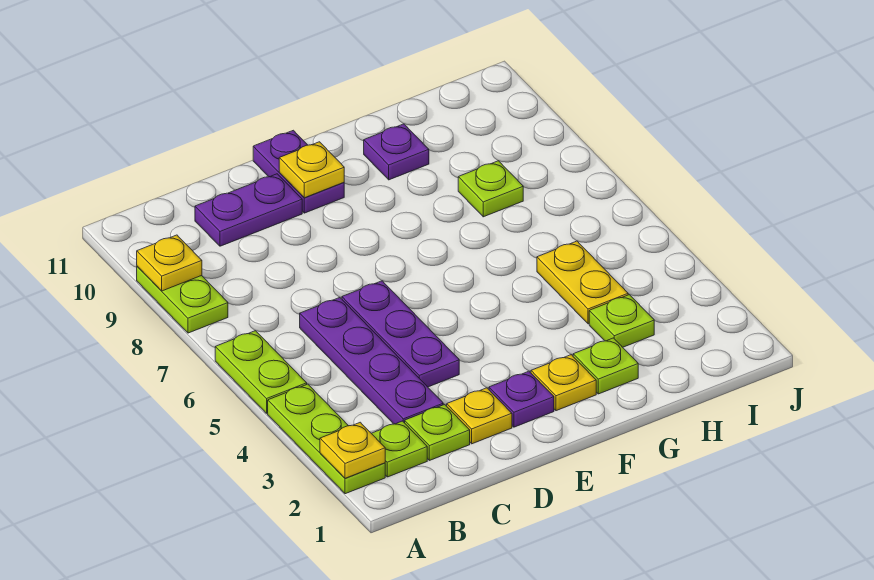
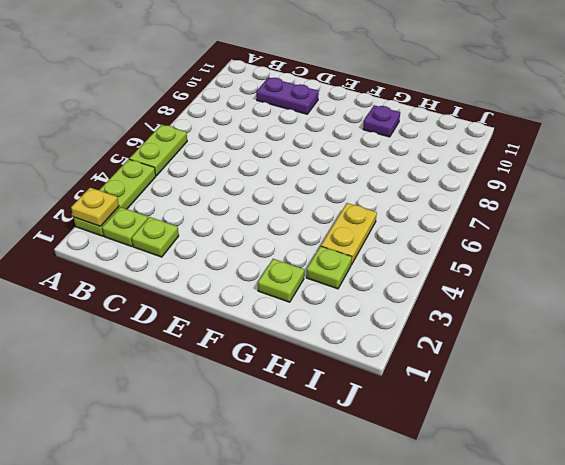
none -> lime 1x2 plate [137,266,228,333]
none -> purple 1x4 plate [300,298,443,424]
none -> yellow 1x1 plate [447,388,512,444]

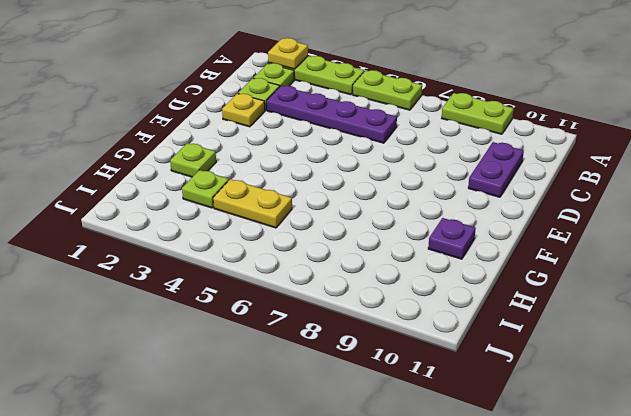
none -> purple 1x3 plate [342,281,459,387]
none -> purple 1x1 plate [489,371,554,427]
none -> purple 1x2 plate [253,130,344,213]

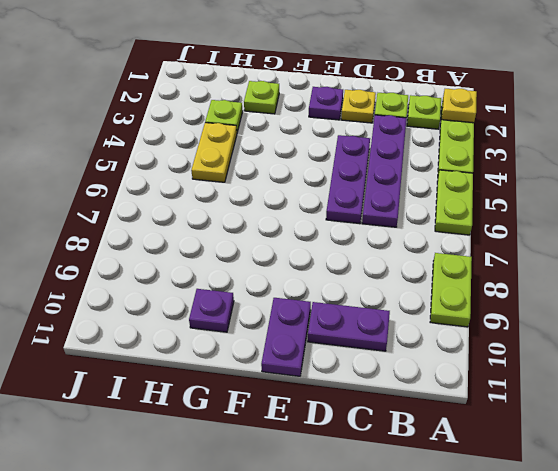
none -> yellow 1x1 plate [531,355,596,411]
none -> lime 1x1 plate [458,161,523,217]
none -> yellow 1x1 plate [137,235,202,291]

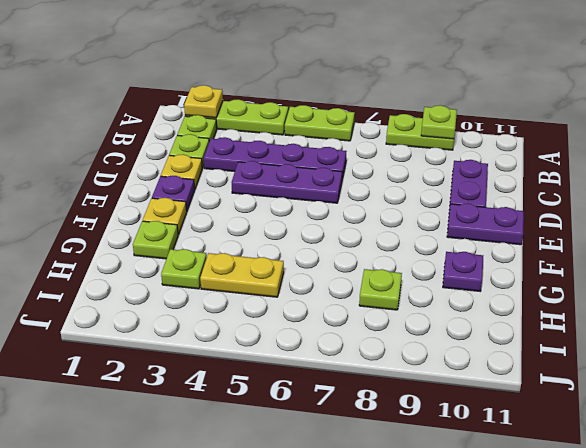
lime 1x1 plate [421,105,457,139] -> yellow 1x1 plate [137,235,202,291]
none -> yellow 1x1 plate [279,142,344,198]

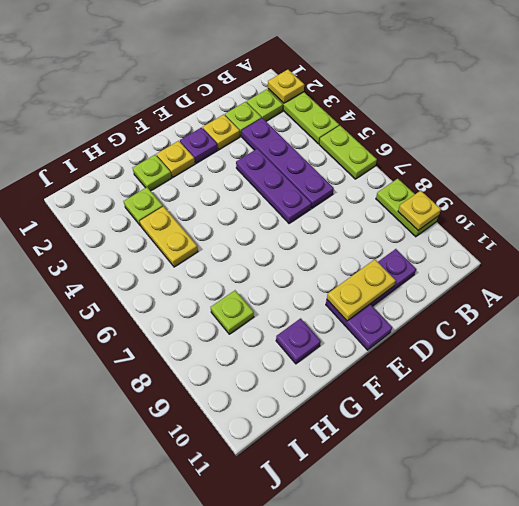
yellow 1x2 plate [327,259,396,321] -> yellow 1x1 plate [279,142,344,198]

